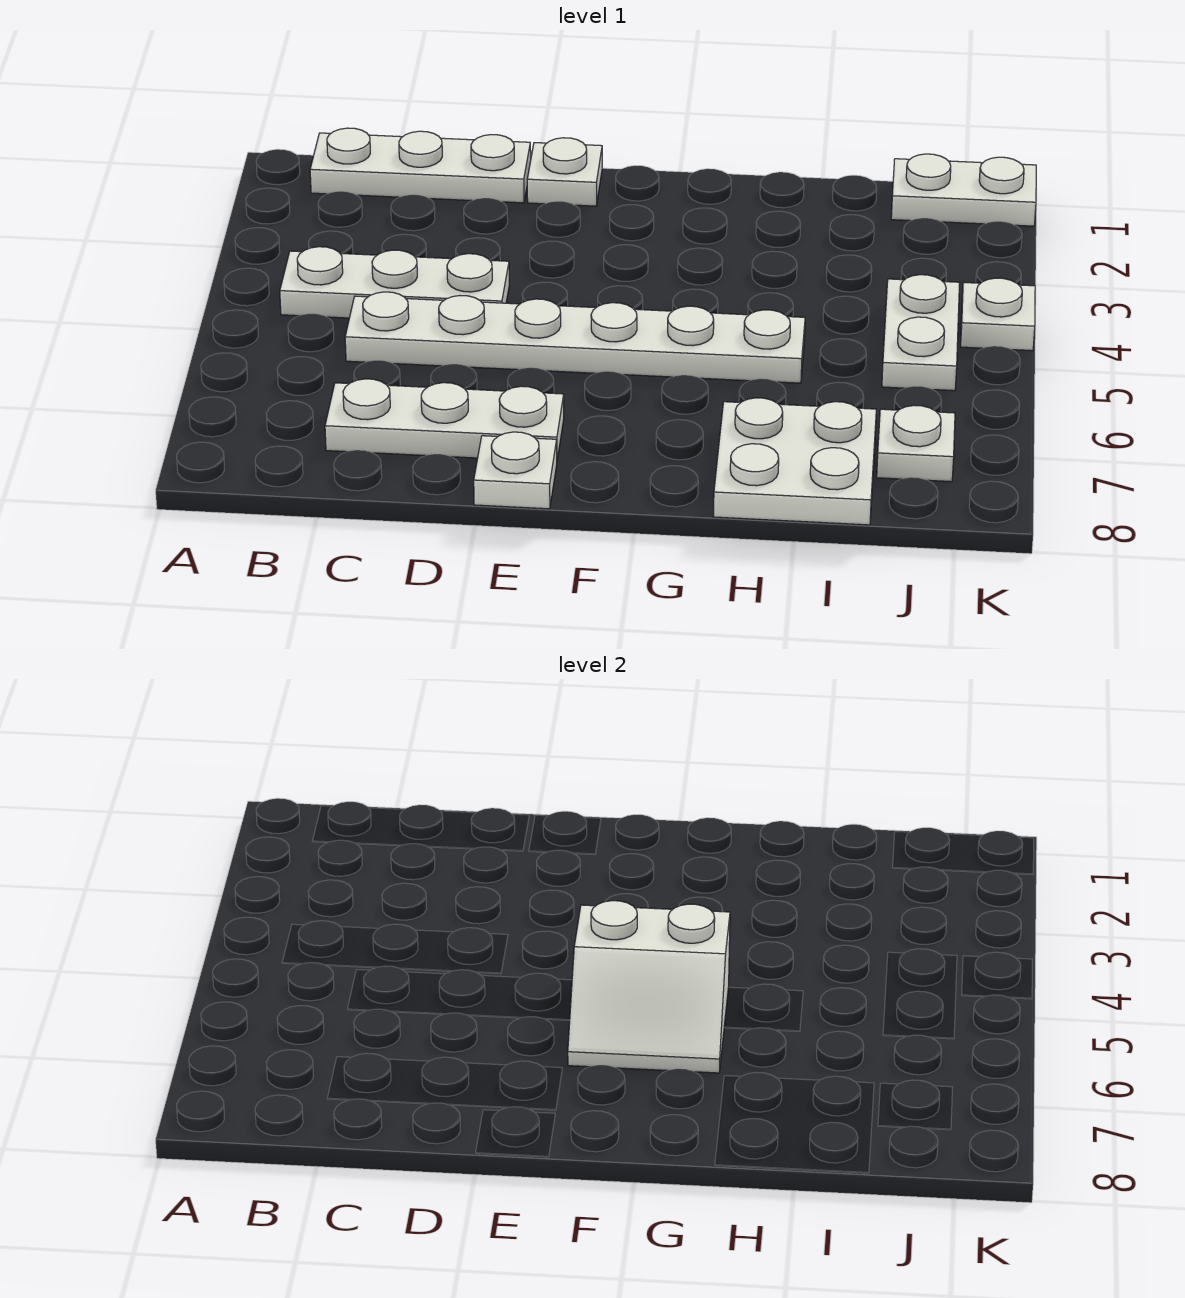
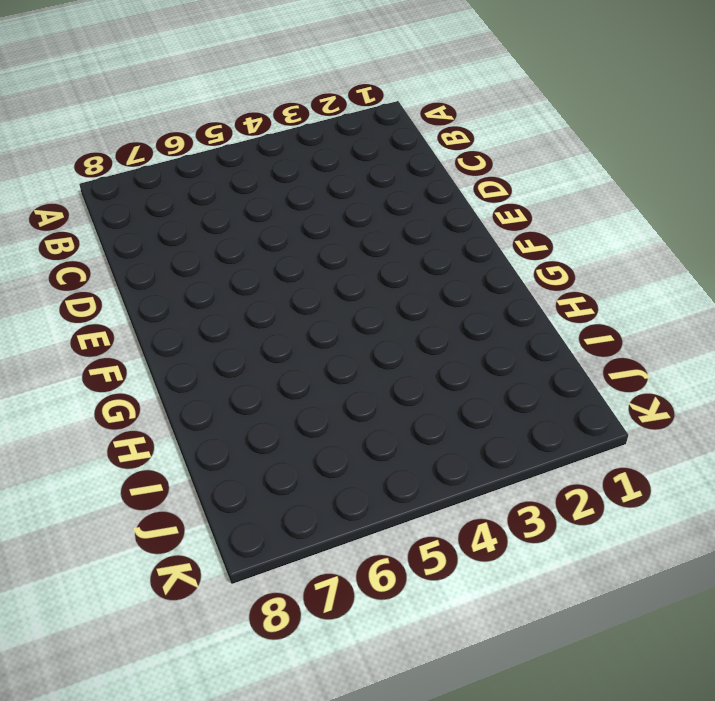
none -> white 1x3 plate [310,128,531,203]
none -> white 1x3 plate [280,247,509,318]
none -> white 1x6 plate [345,292,805,383]

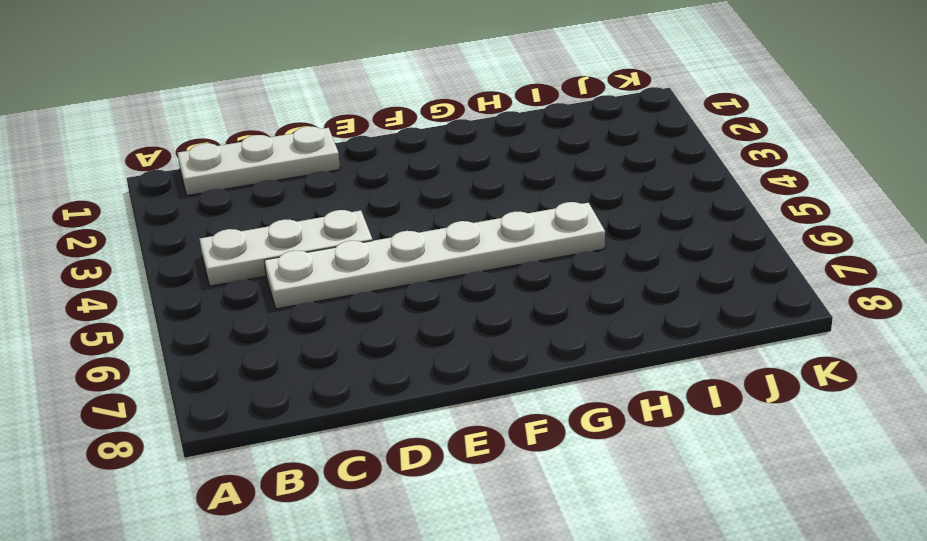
none -> white 1x3 plate [325,379,564,460]
none -> white 1x1 plate [527,138,602,206]
none -> white 1x1 plate [474,432,557,509]

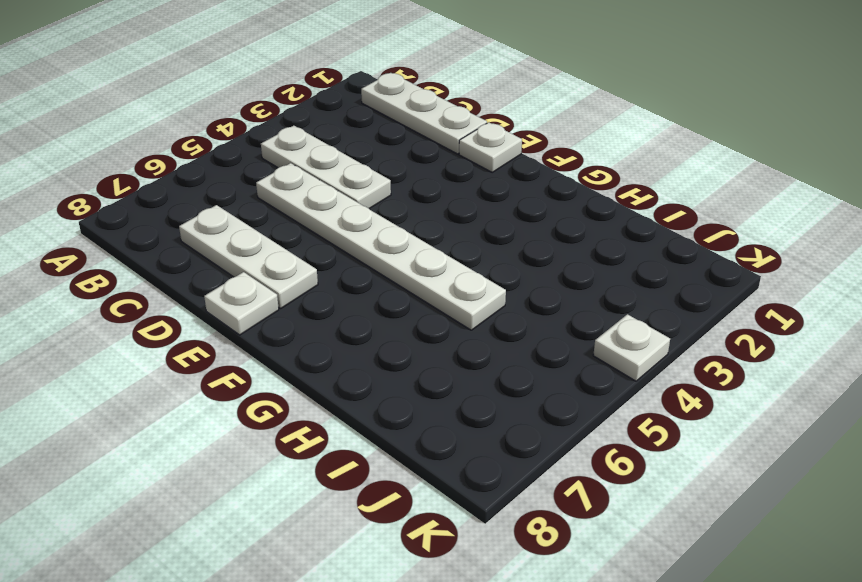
none -> white 2x2 plate [713,398,876,525]
none -> white 1x2 plate [891,154,1036,226]
none -> white 1x2 plate [882,275,960,391]

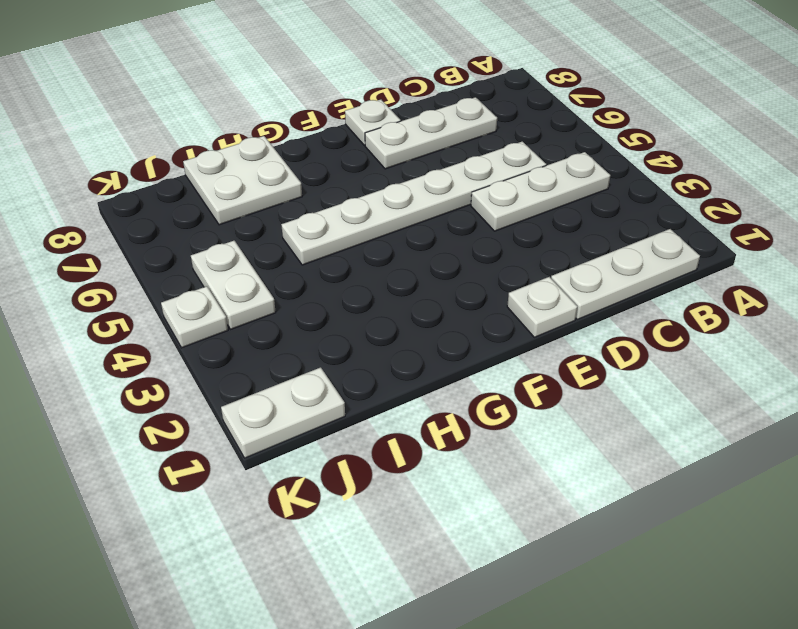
none -> white 1x1 plate [877,405,955,482]
none -> white 2x2 slope [568,901,730,1073]

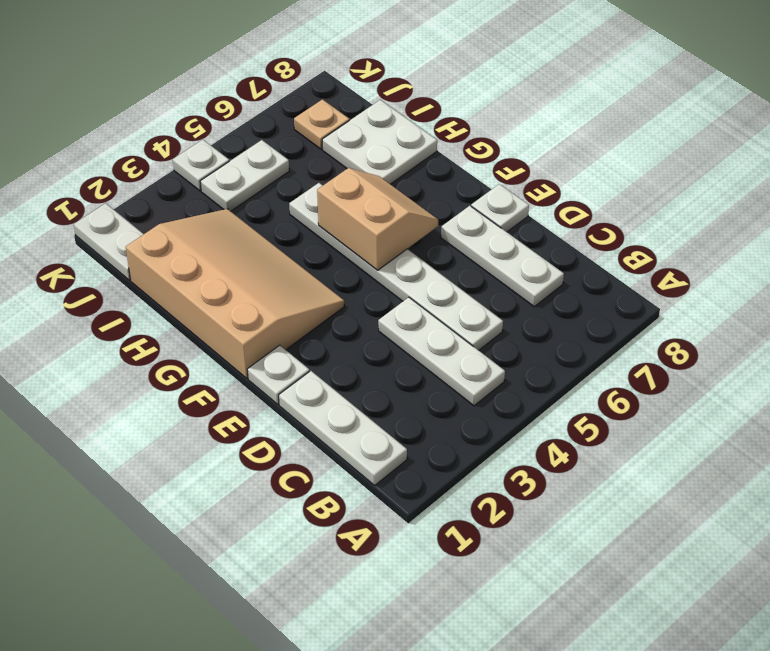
tan 3x4 slope [126,209,344,378] -> none
tan 2x2 slope [317,168,438,270] -> white 2x2 slope [568,901,730,1073]
tan 1x1 plate [294,99,349,149] -> white 1x1 plate [877,405,955,482]

